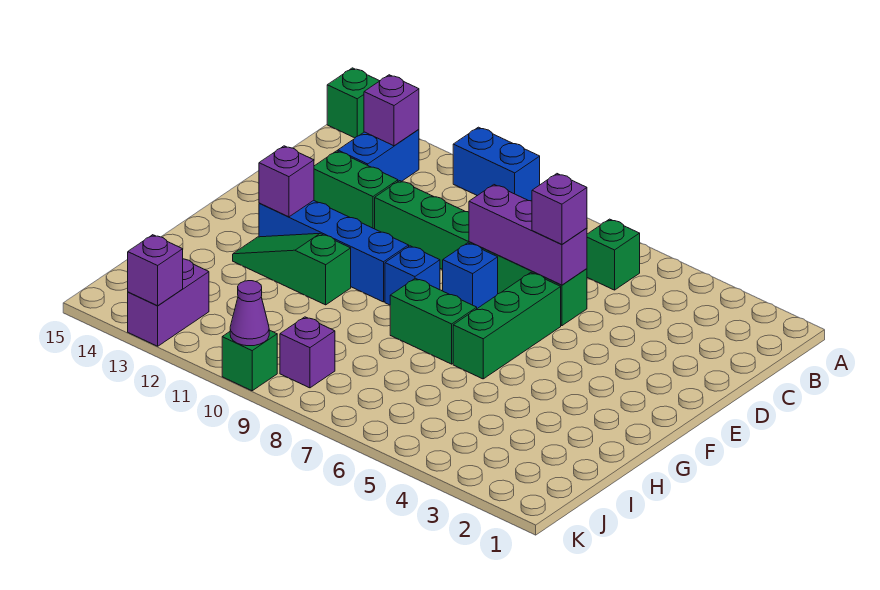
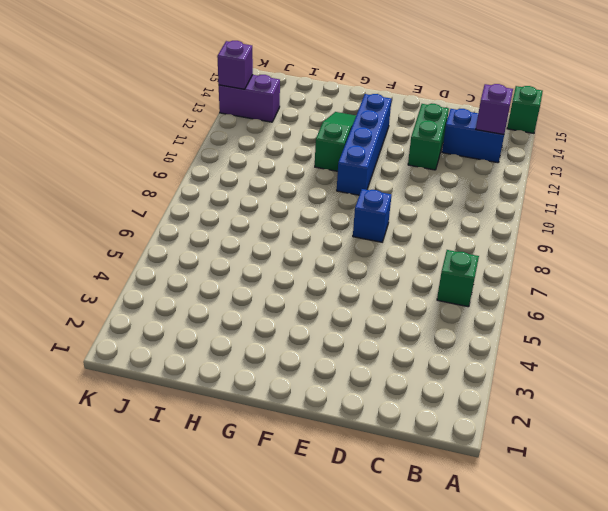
none -> blue 1x2 brick [453,127,540,201]
none -> green 1x6 brick [375,181,587,326]
none -> green 1x3 brick [453,273,561,379]

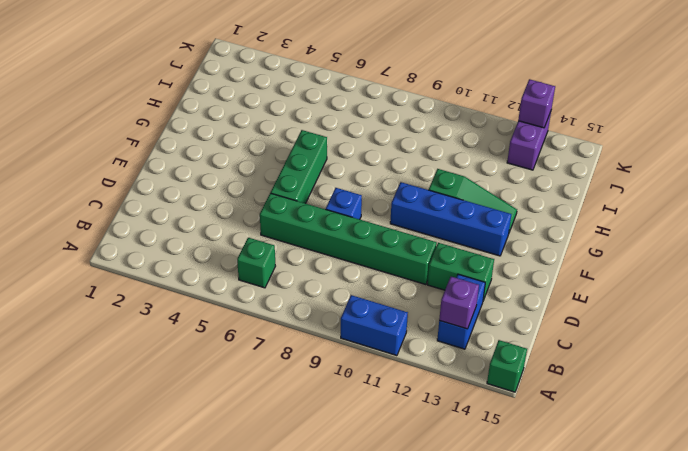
none -> blue 1x1 brick [385,246,440,305]
none -> green 1x2 brick [390,278,477,364]
none -> purple 1x1 brick [280,317,335,388]

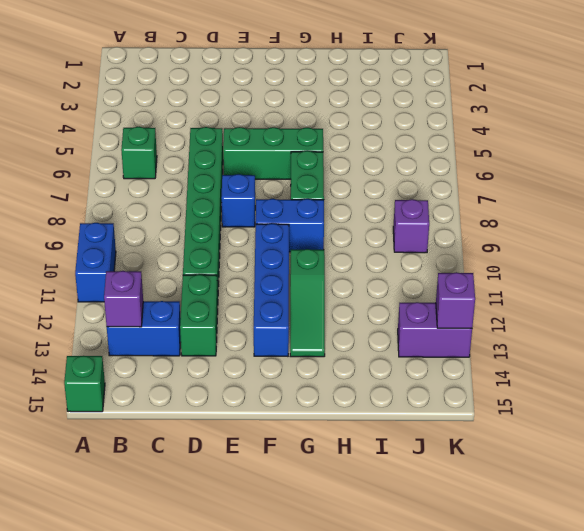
blue 1x2 brick [256,199,324,252] -> blue 1x1 brick [385,246,440,305]
none -> green 1x1 brick [222,330,277,391]
none -> purple 1x3 brick [469,185,587,285]
none -> purple 1x1 brick [259,146,314,217]

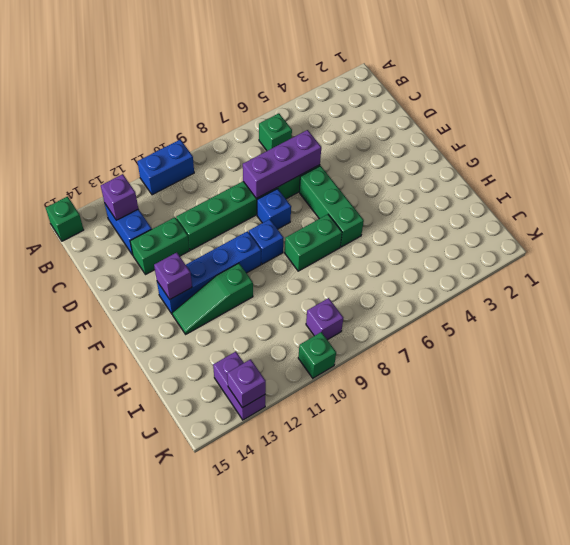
none -> purple 1x1 cone [230,281,269,346]
none -> purple 1x1 brick [532,174,587,245]

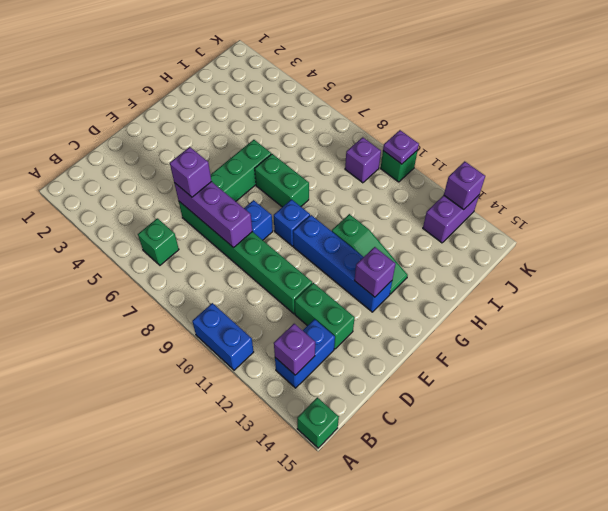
purple 1x1 plate [383,130,419,164] -> purple 1x1 cone [230,281,269,346]

